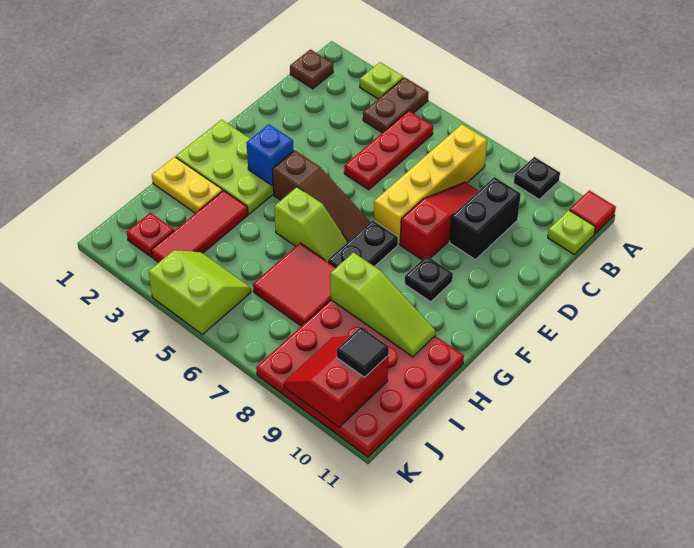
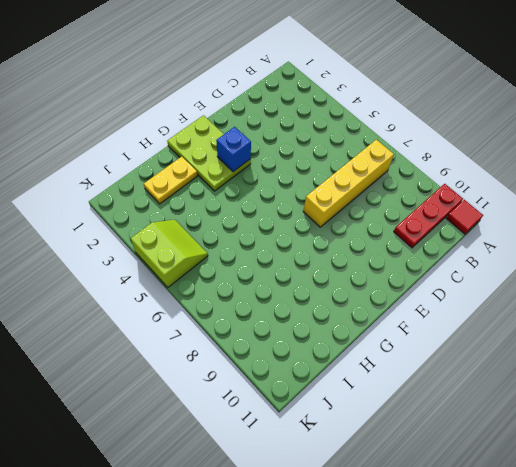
red 1x3 plate [394,184,463,248] -> red 1x3 plate moved to [344,111,433,190]
yellow 1x2 plate [144,157,197,204] -> yellow 1x2 plate turned to [152,157,223,213]
none -> lime 1x1 plate [360,62,403,99]
none -> brown 1x2 plate [363,77,429,133]
none -> black 1x1 plate [514,157,560,199]

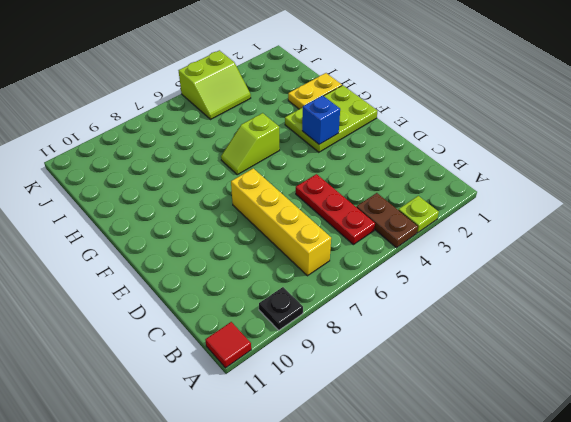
none -> brown 1x1 plate [290,49,333,89]
none -> lime 1x1 plate [548,210,595,254]
none -> red 1x3 slope [400,182,479,260]

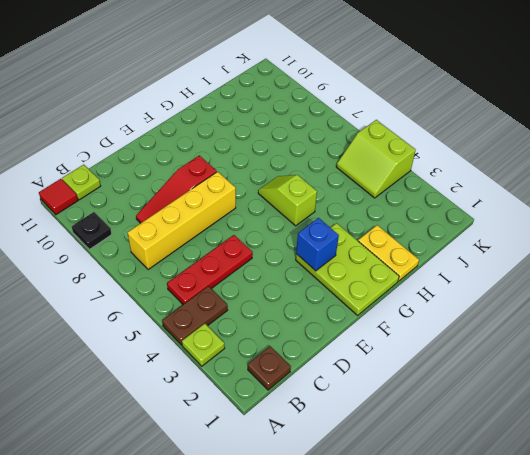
none -> black 1x2 brick [449,177,521,260]
none -> brown 1x3 slope [272,150,370,242]
none -> black 1x2 plate [328,220,398,267]

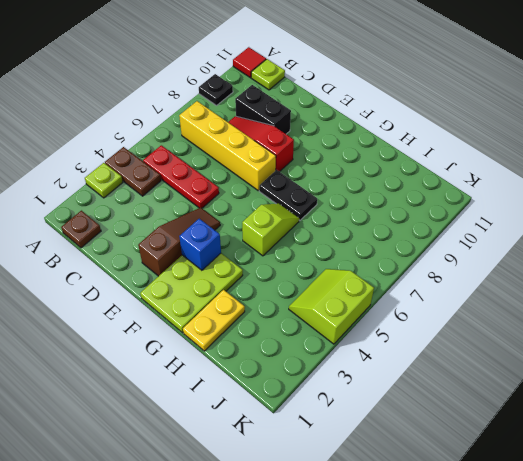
brown 1x3 slope [138,208,220,276] -> brown 1x3 slope moved to [272,150,370,242]
none -> black 1x1 plate [405,256,453,302]
none -> red 1x3 tile [151,190,248,263]
none -> red 2x2 tile [253,243,336,326]

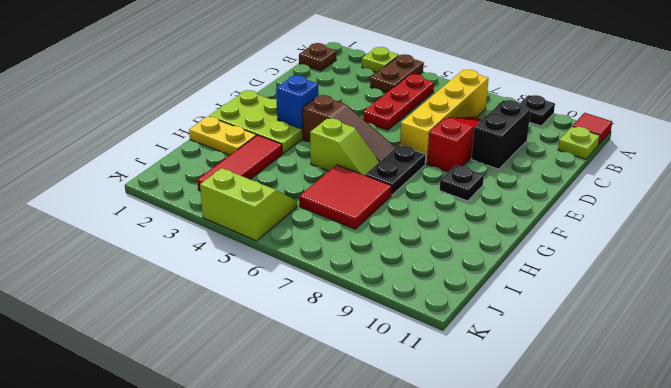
none -> red 4x4 plate [256,300,464,457]
none -> red 1x1 plate [127,213,174,257]
none -> lime 1x3 slope [330,253,436,357]

